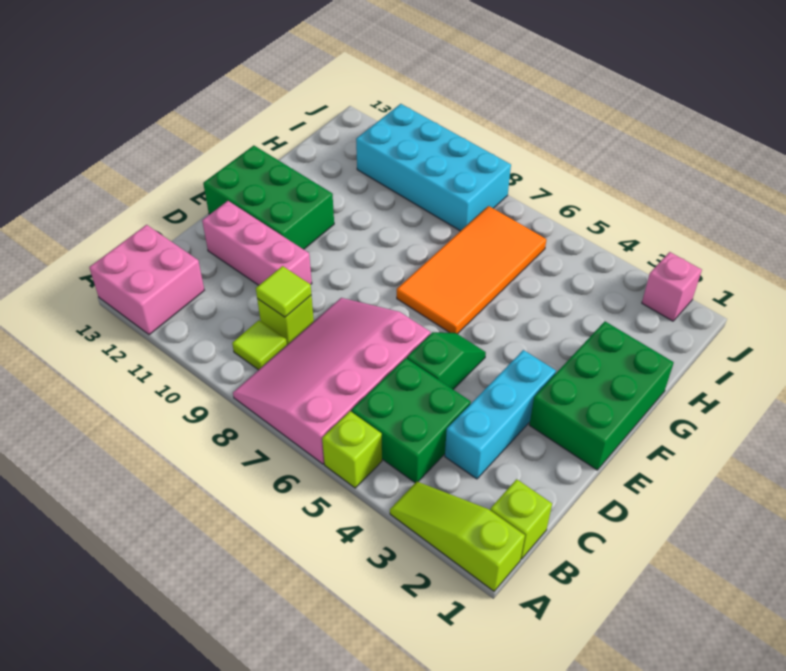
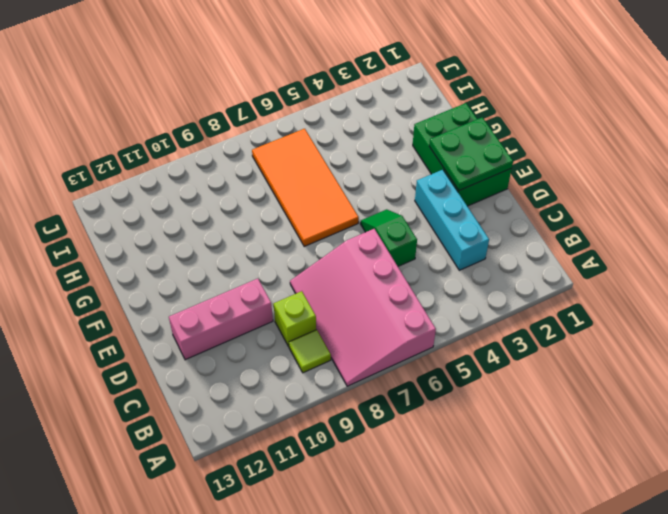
green 2x2 plate [429,117,513,190] -> none
none -> lime 1x3 slope [390,482,525,591]
none -> lime 1x1 brick [322,411,382,488]
none -> pink 2x2 brick [89,225,204,335]

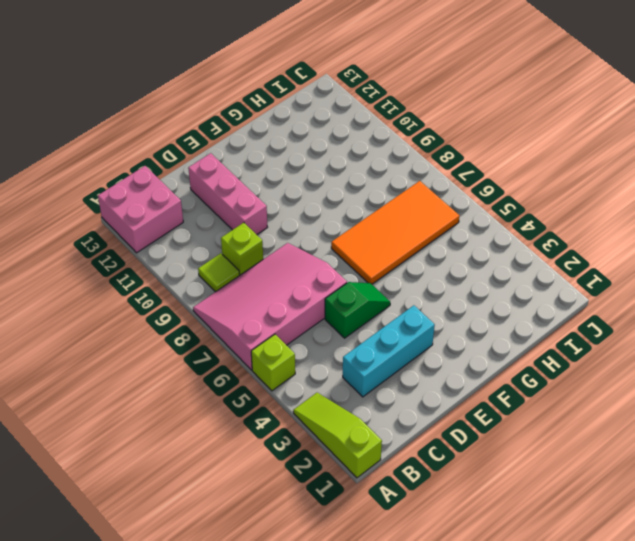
none -> lime 1x1 brick [490,479,552,559]
none -> green 2x2 brick [351,358,471,483]
none -> green 2x3 brick [529,321,674,470]

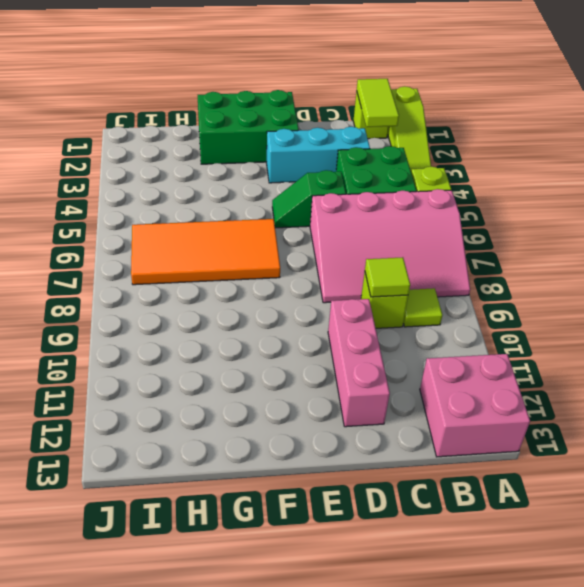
lime 1x2 tile [357,79,399,127] -> none
none -> green 2x3 brick [203,146,334,249]
none -> cyan 2x4 brick [356,104,511,231]
none -> pink 1x1 brick [642,252,702,321]

